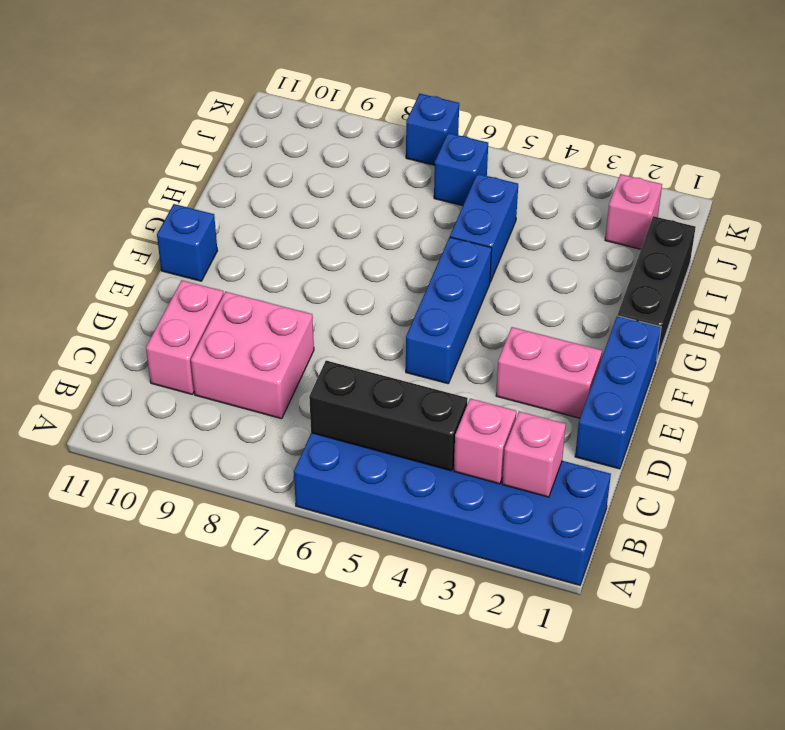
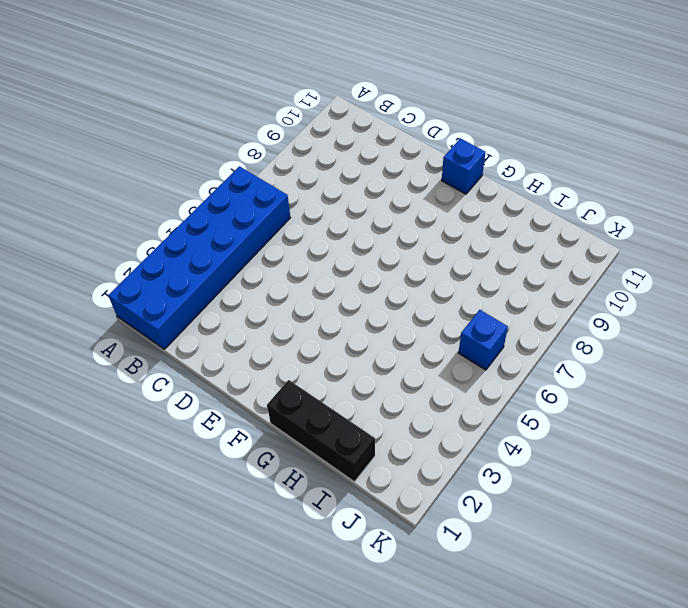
none -> pink 2x2 brick [191,292,314,419]
none -> pink 1x2 brick [146,280,224,395]
none -> blue 1x3 brick [575,316,661,469]

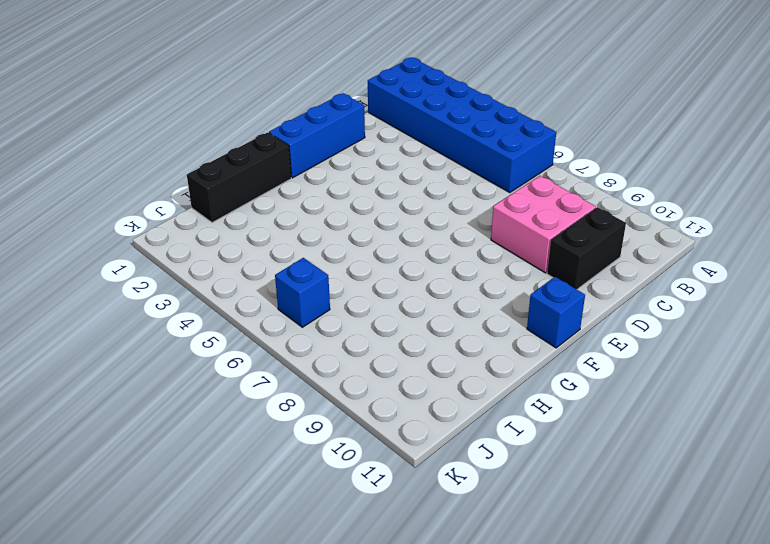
black 1x2 brick [547,207,626,289] -> pink 1x2 brick [146,280,224,395]
none -> pink 1x2 brick [496,327,602,418]
none -> blue 1x3 brick [406,237,492,384]
none -> blue 1x2 brick [450,174,518,282]

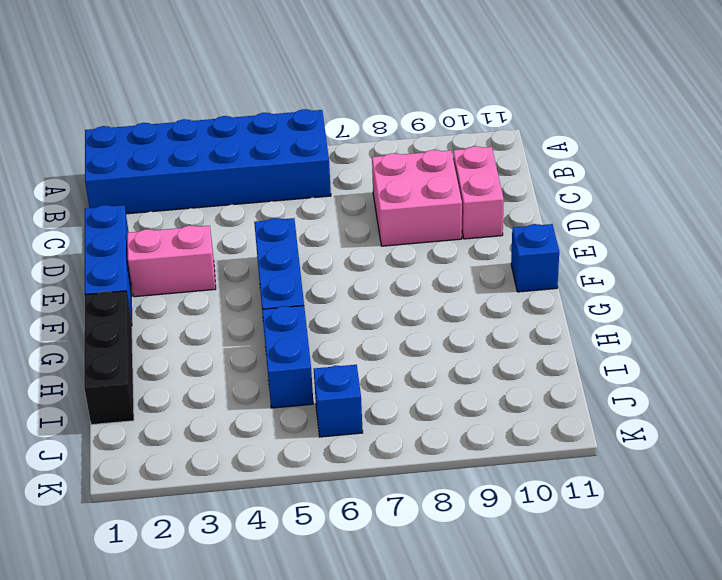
none -> pink 1x1 brick [605,174,662,249]
none -> blue 1x1 brick [406,94,459,165]
none -> pink 1x1 brick [502,411,566,497]

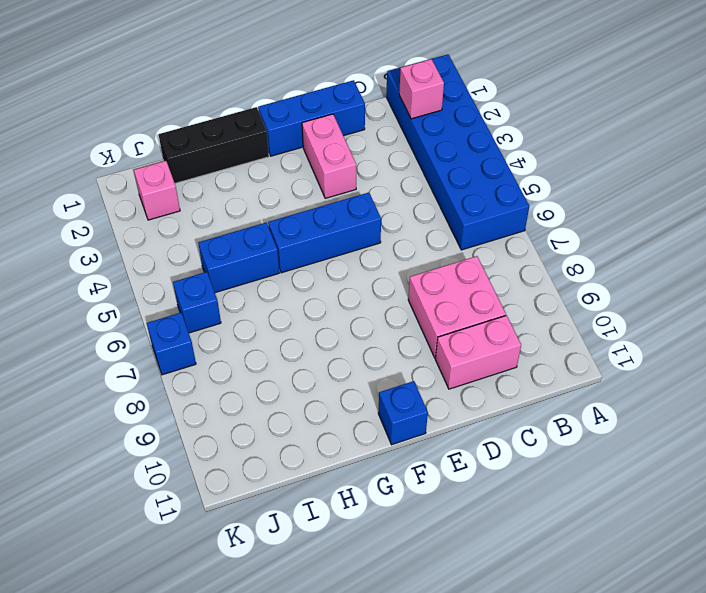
none -> pink 1x1 brick [454,399,516,484]
none -> black 1x3 brick [309,361,468,471]

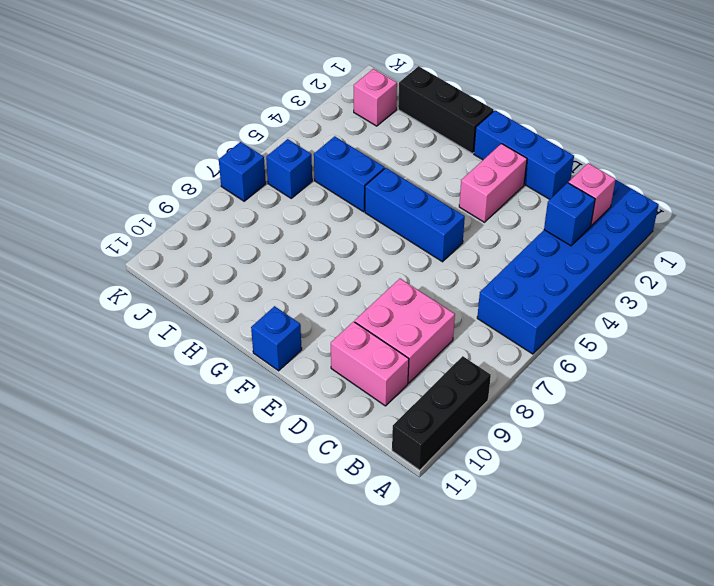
black 1x3 brick [392,356,491,470] -> black 1x3 brick moved to [309,361,468,471]
blue 1x1 brick [544,183,595,246] -> pink 1x1 brick [454,399,516,484]

